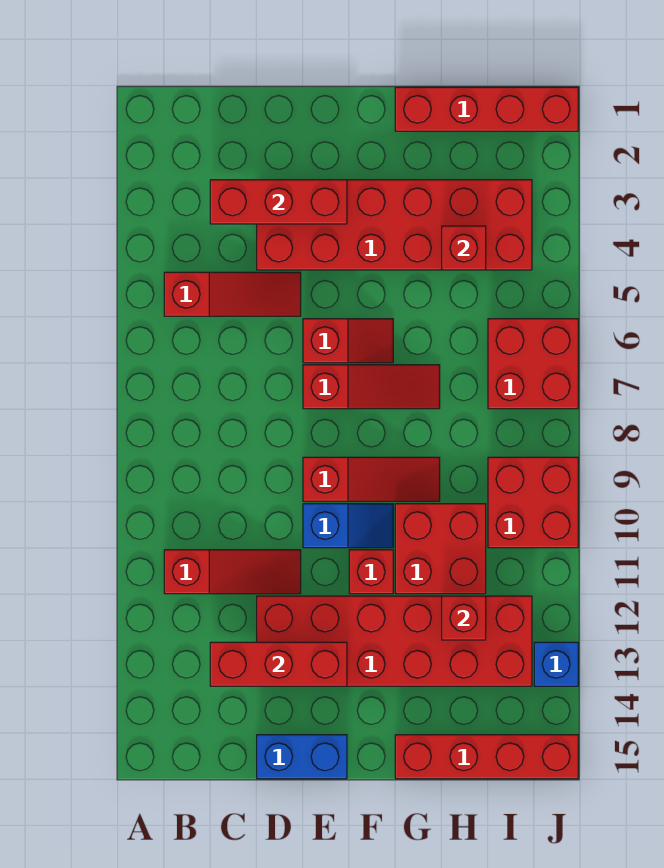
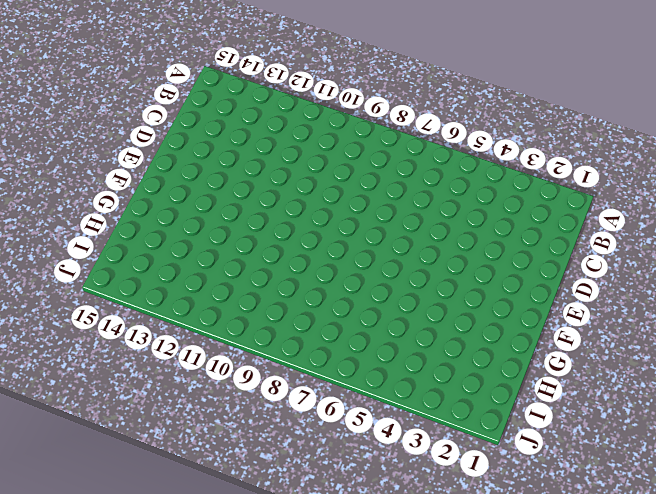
none -> red 1x3 slope [164,272,301,316]
none -> red 1x3 slope [164,550,301,594]
none -> red 2x6 brick [257,180,532,270]

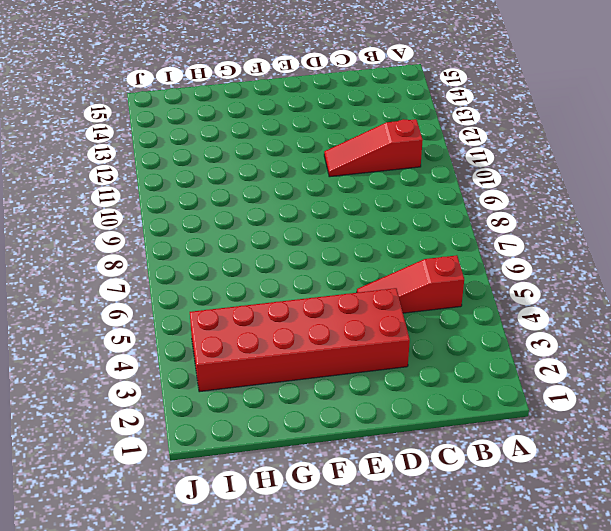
none -> red 2x6 brick [257,596,532,686]
none -> blue 1x2 brick [257,735,347,779]
none -> red 1x2 slope [303,319,393,363]

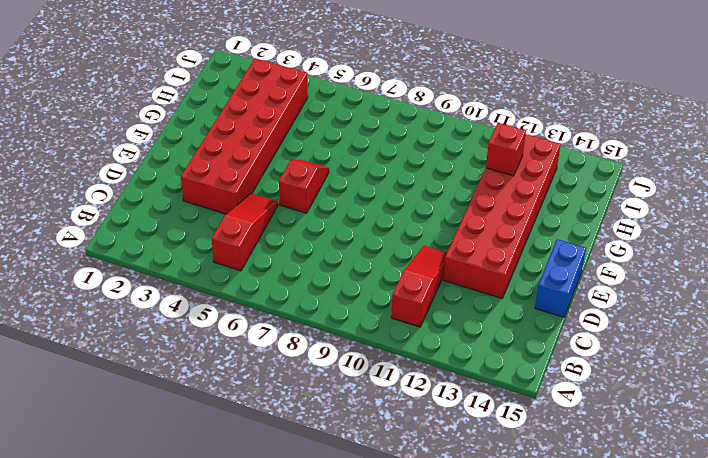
none -> red 1x3 slope [303,365,440,409]
none -> red 1x3 slope [303,457,440,501]
none -> blue 1x2 slope [303,504,393,548]

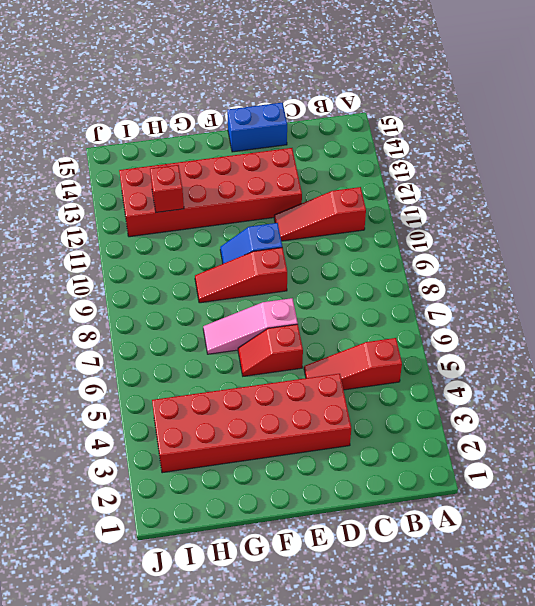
pink 1x3 slope [203,298,298,354] -> red 1x3 slope [303,365,440,409]
none -> red 1x1 brick [349,550,393,594]
none -> red 1x4 brick [395,87,578,131]
none -> red 2x2 brick [395,504,486,594]

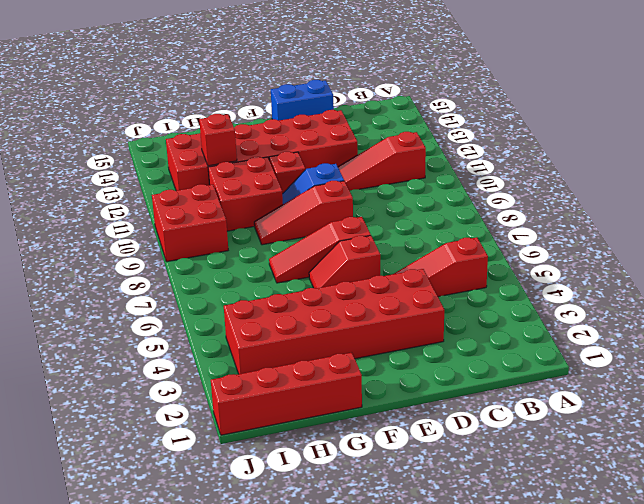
none -> red 1x4 brick [395,735,578,779]
none -> red 2x2 brick [488,319,578,409]
none -> blue 1x1 brick [534,642,578,686]

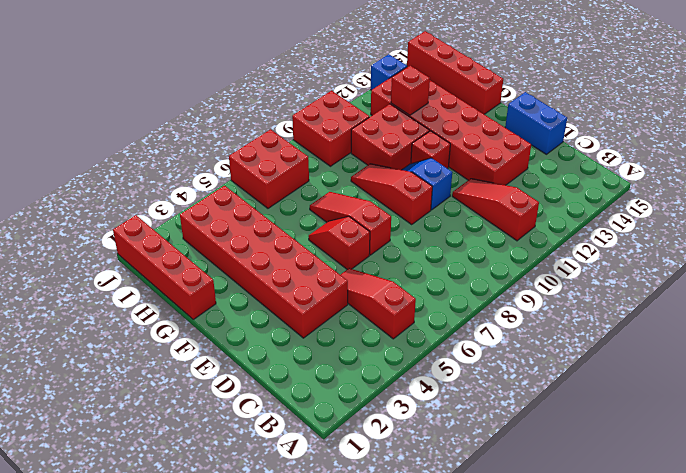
none -> red 1x3 brick [210,180,347,224]
none -> red 1x3 brick [210,642,347,686]
none -> red 1x1 brick [442,226,486,270]

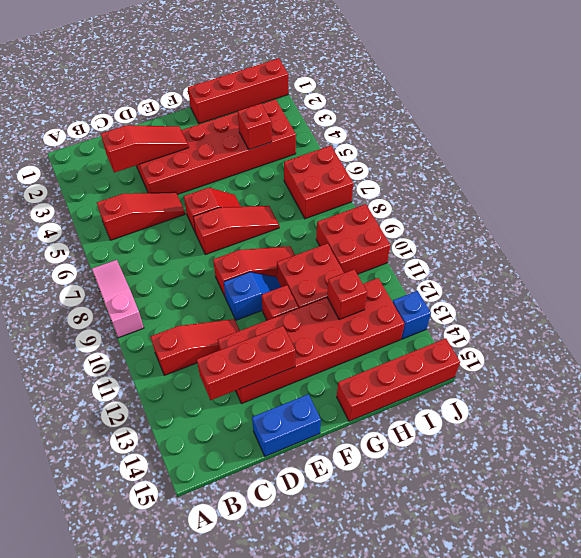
pink 1x3 slope [92,260,144,338] -> none
red 1x3 slope [101,125,189,173] -> red 1x3 brick [210,180,347,224]

